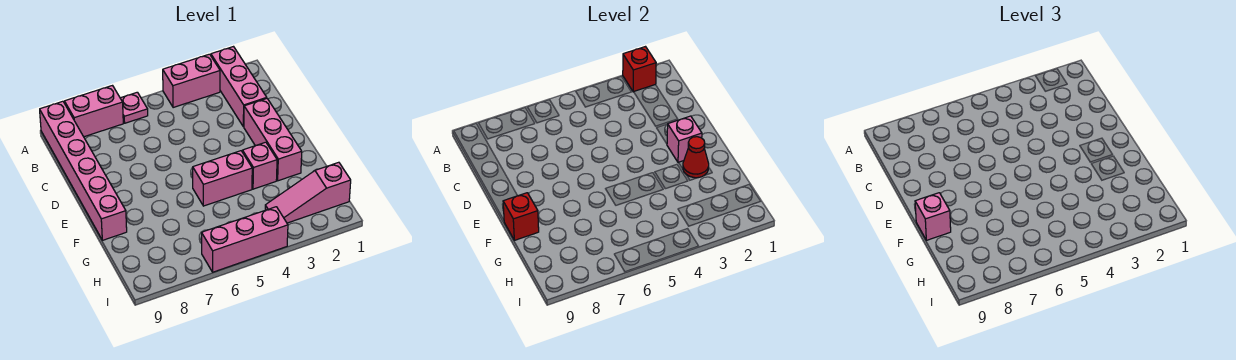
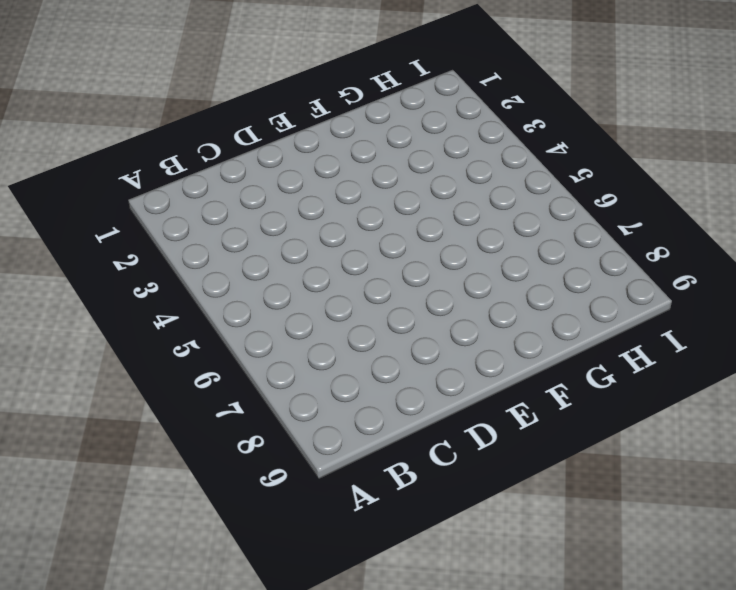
none -> pink 1x3 brick [211,47,267,127]
none -> pink 1x2 brick [163,54,220,108]
none -> pink 1x1 plate [120,92,148,123]

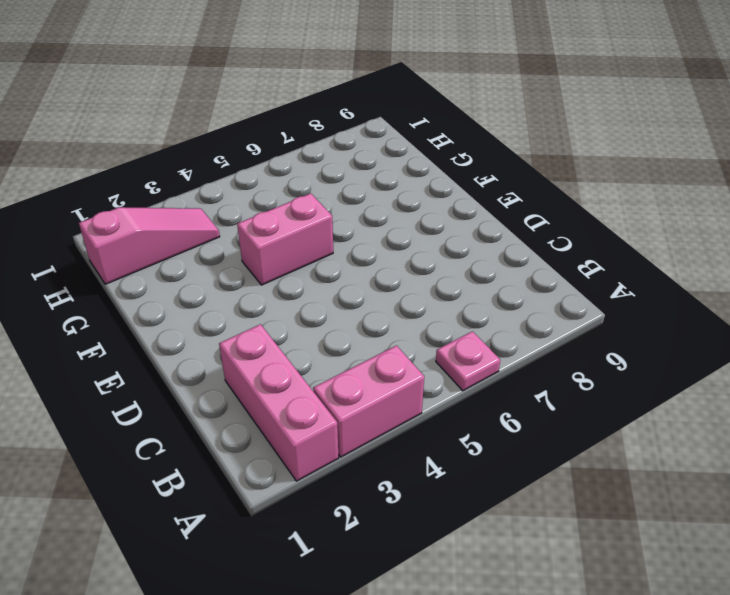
none -> pink 1x2 brick [64,86,123,137]
none -> pink 1x6 brick [40,101,127,240]
none -> pink 1x3 brick [244,99,302,181]

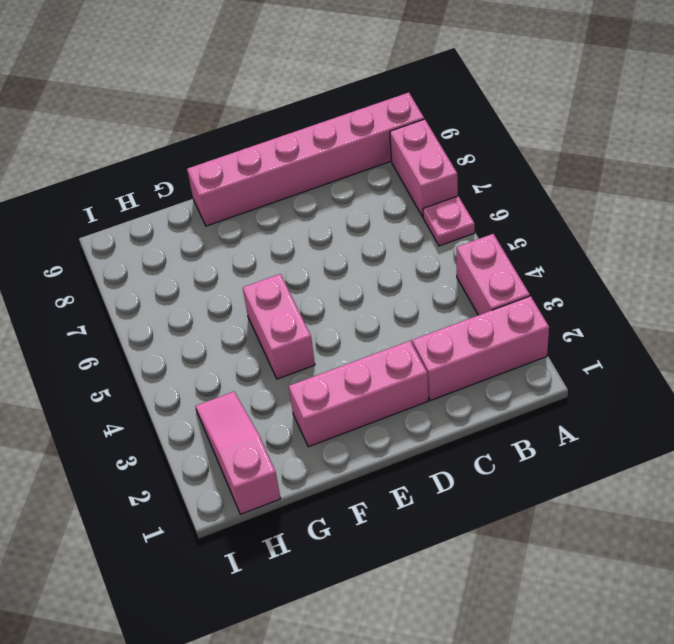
none -> pink 1x1 brick [242,142,277,189]
none -> pink 1x3 brick [202,207,288,272]
none -> red 1x1 brick [623,47,656,92]

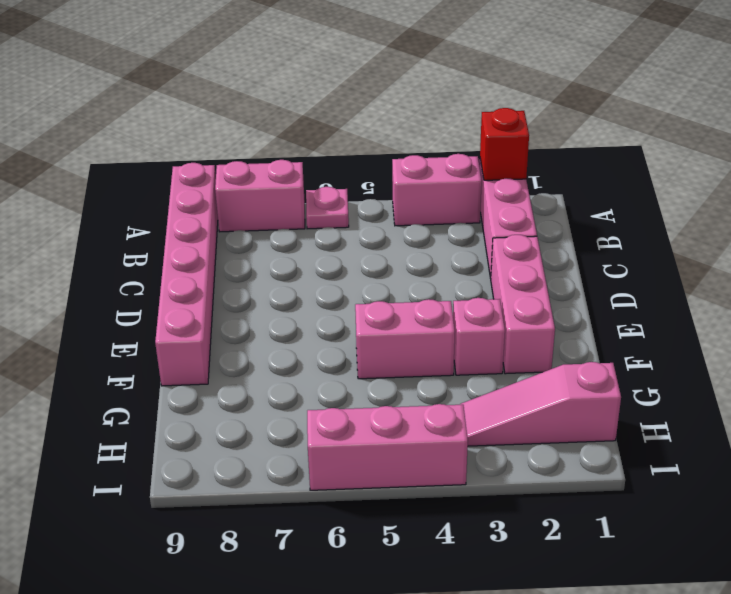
none -> pink 1x1 brick [667,116,702,163]
none -> red 1x1 cone [683,137,709,178]
none -> red 1x1 brick [503,193,539,240]

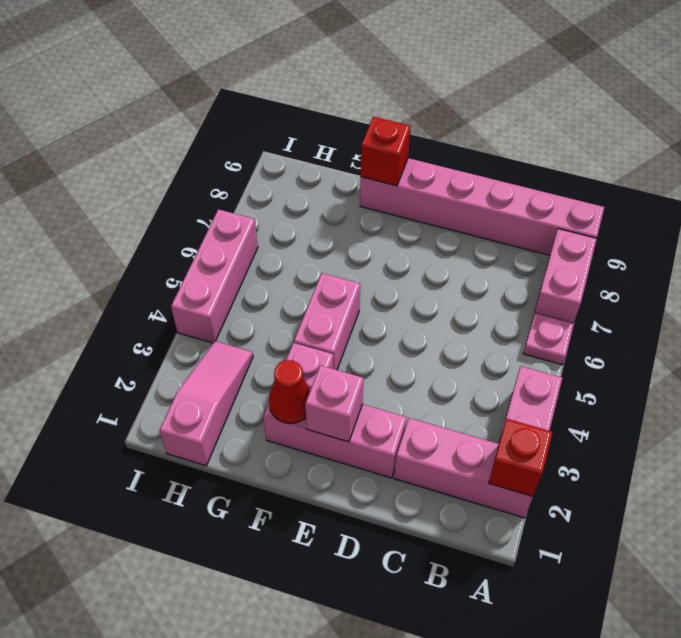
none -> pink 1x1 brick [915,193,951,240]

